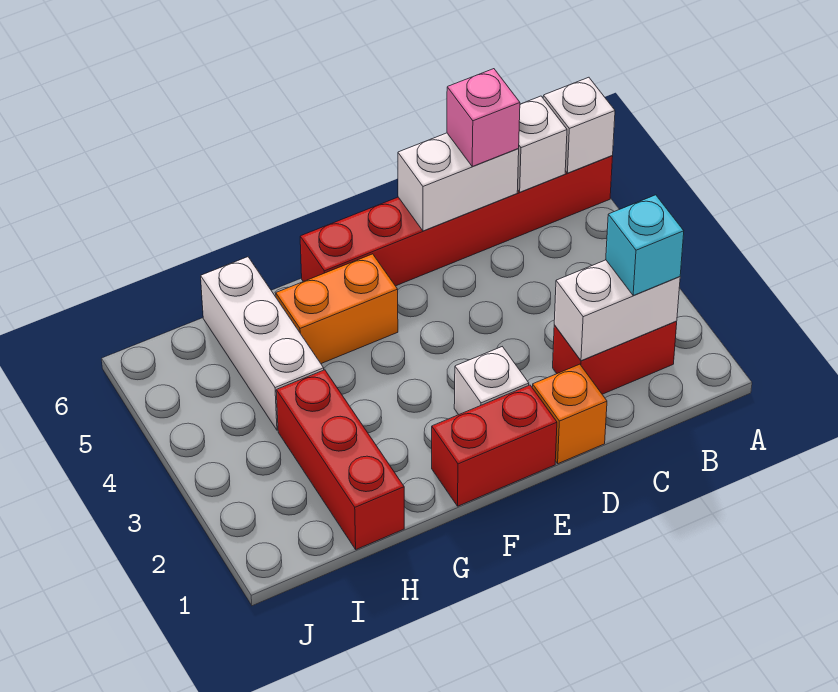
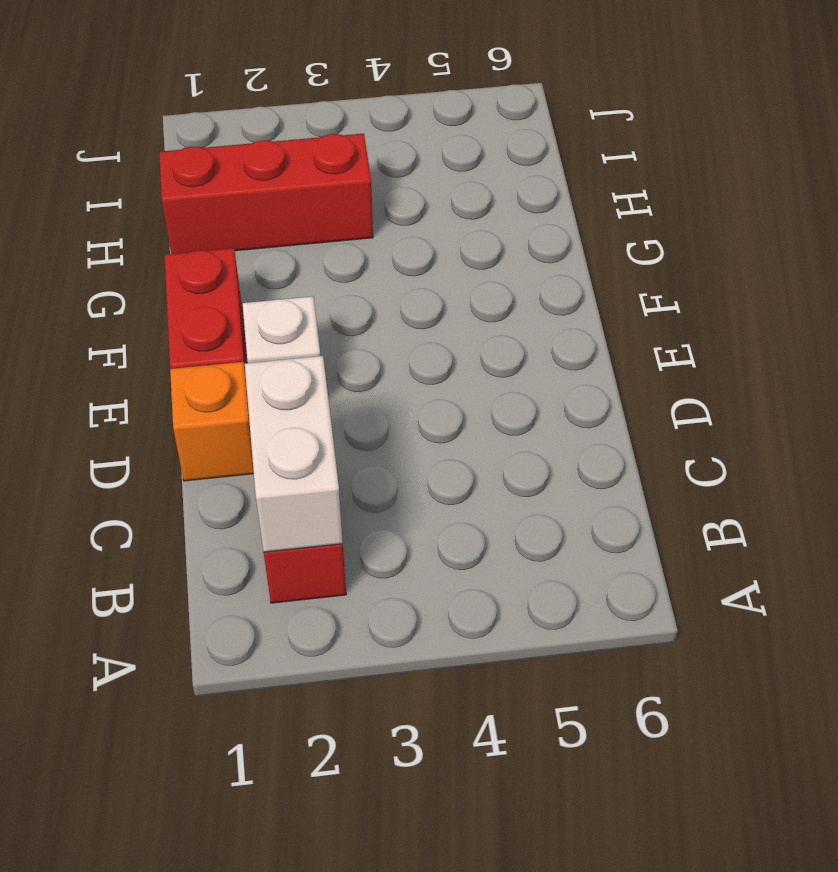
none -> red 1x6 brick [300,156,613,286]
none -> orange 1x2 brick [276,254,398,364]
none -> white 1x3 brick [201,257,324,430]

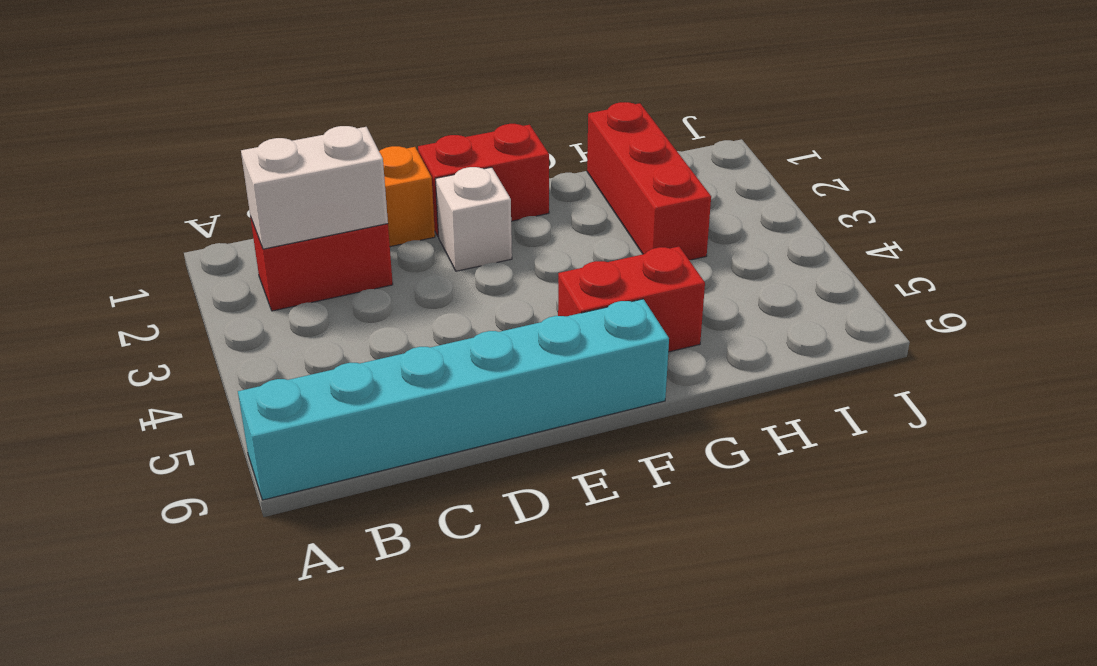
cyan 1x6 brick [238,299,669,500] -> red 1x6 brick [300,156,613,286]
red 1x2 brick [558,247,705,352] -> orange 1x2 brick [276,254,398,364]
none -> white 1x3 brick [201,257,324,430]
none -> white 1x1 brick [543,77,615,173]
none -> white 1x1 brick [518,96,567,192]

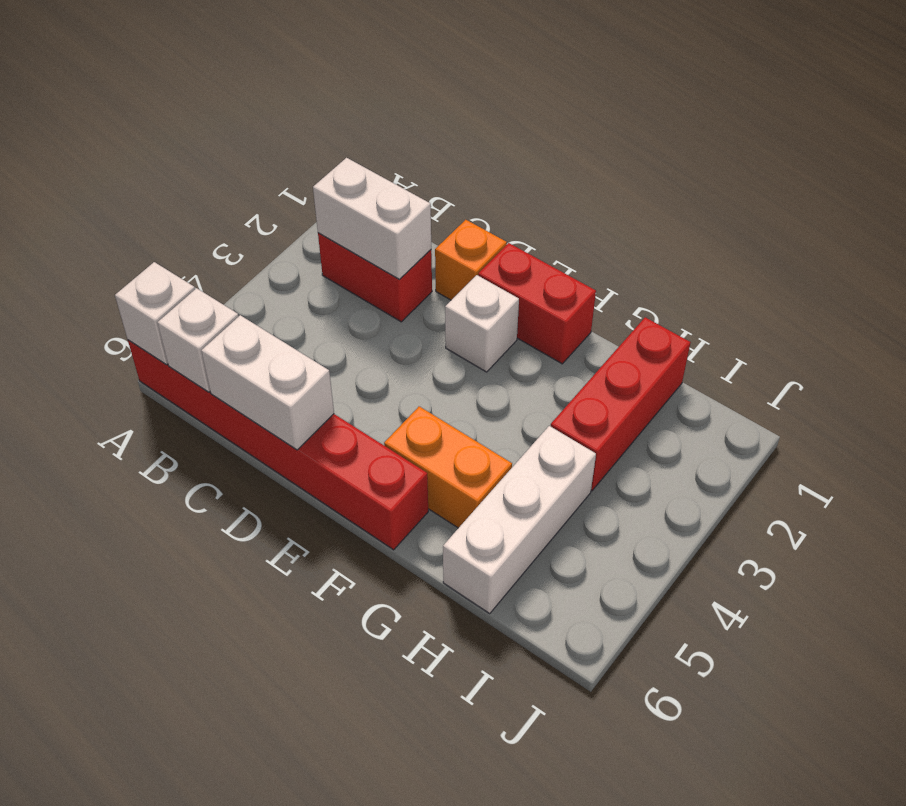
none -> cyan 1x1 brick [606,195,684,295]
none -> pink 1x1 brick [447,69,520,166]

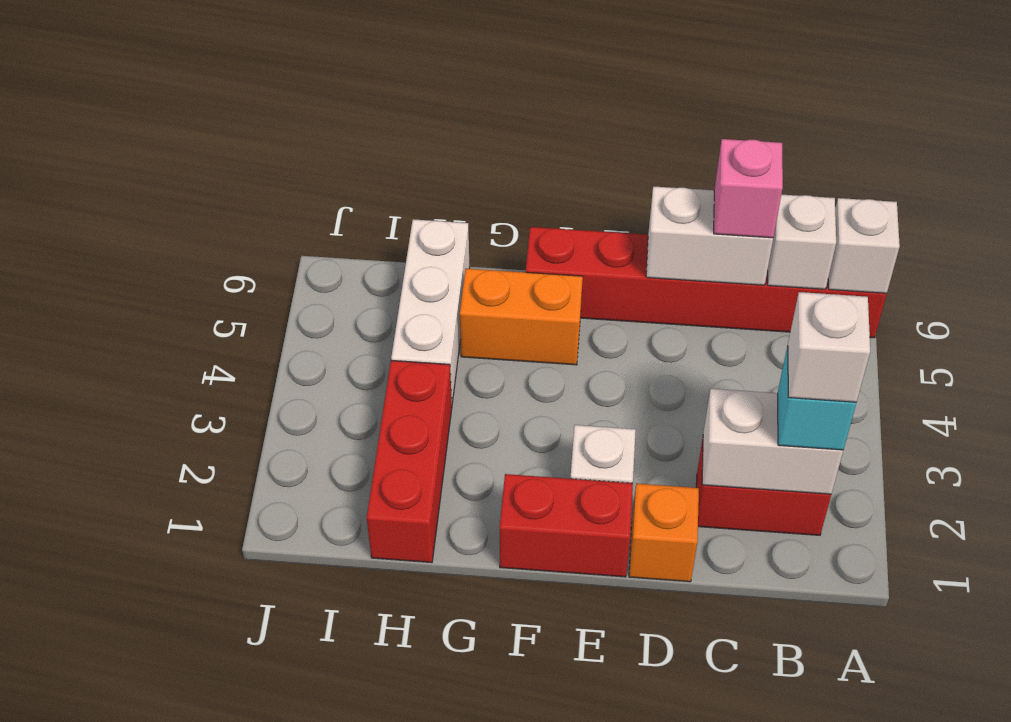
white 1x1 brick [788,292,870,402] -> none

